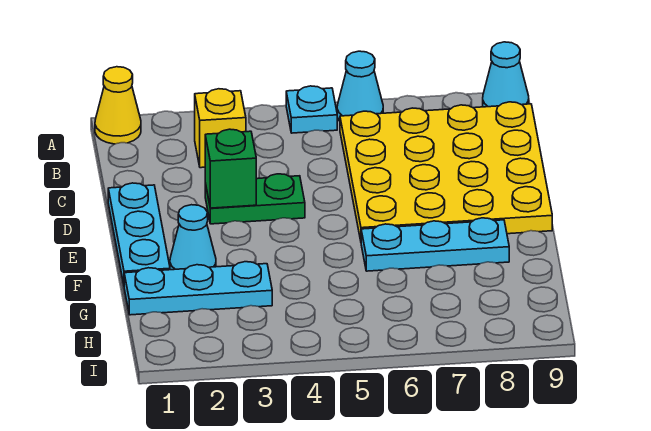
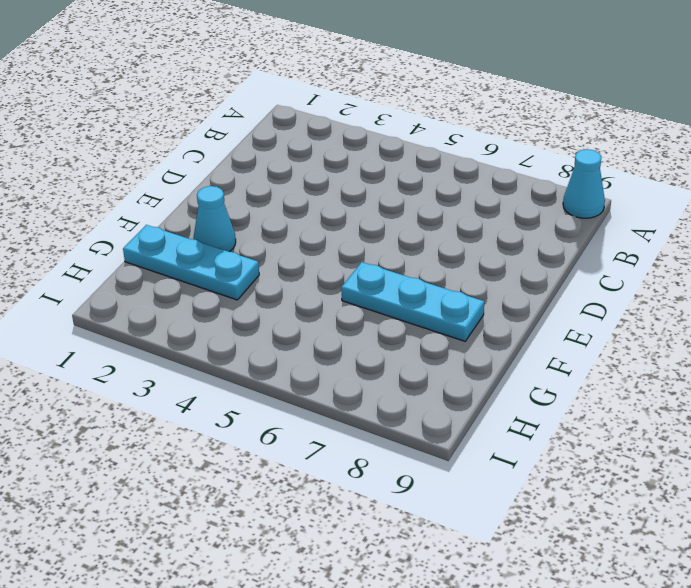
none -> yellow 1x1 cone [95,67,141,144]
none -> cyan 1x1 plate [286,86,337,133]
none -> cyan 1x1 cone [337,51,383,121]

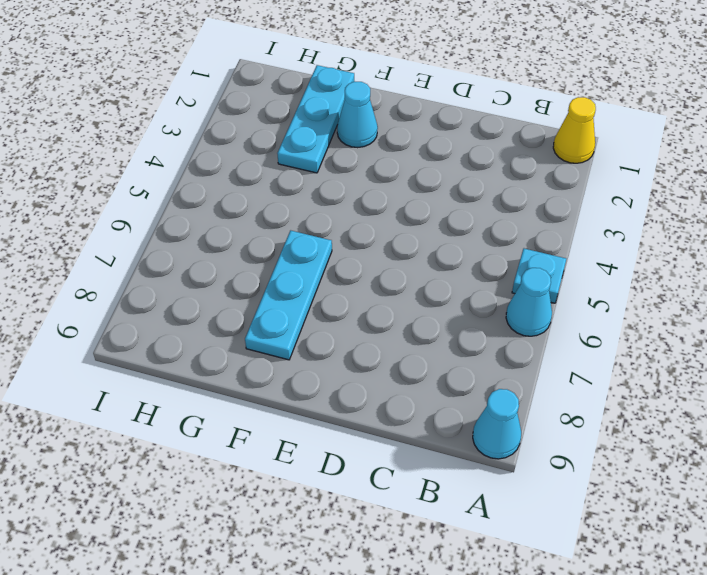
none -> yellow 1x1 brick [195,89,246,168]
none -> yellow 4x4 plate [340,102,552,240]
none -> cyan 1x3 plate [108,183,170,284]

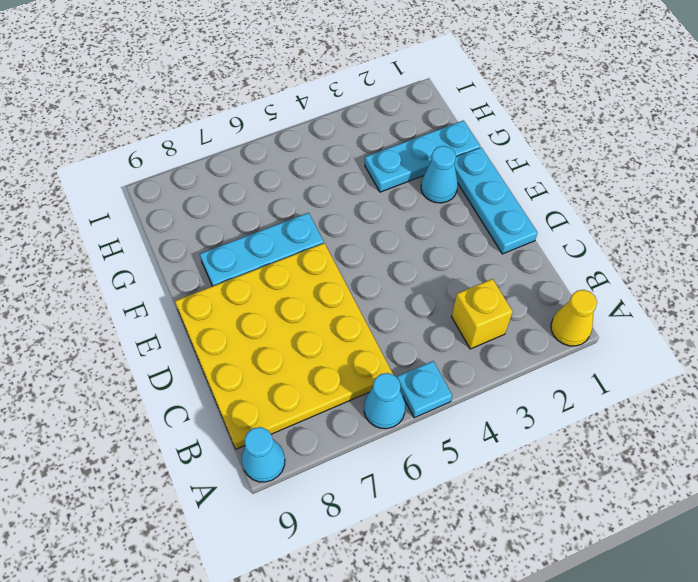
none -> green 1x2 plate [205,174,305,224]
none -> green 1x1 brick [205,129,256,208]

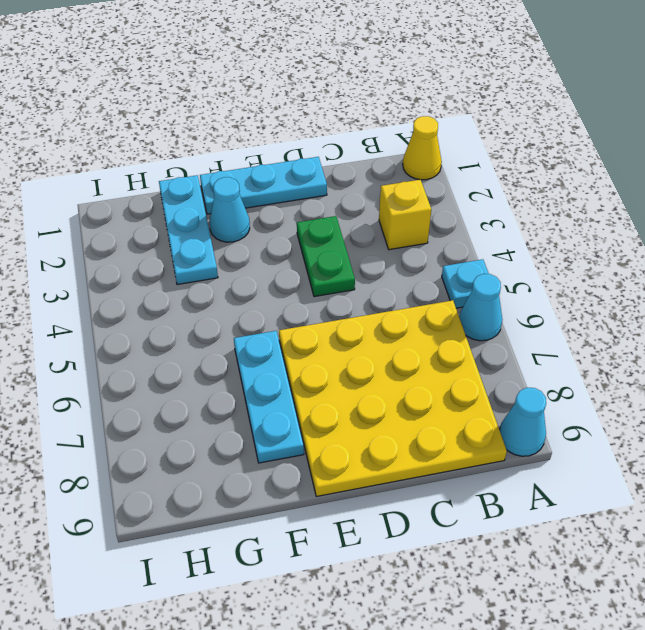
none -> green 1x1 brick [205,129,256,208]

